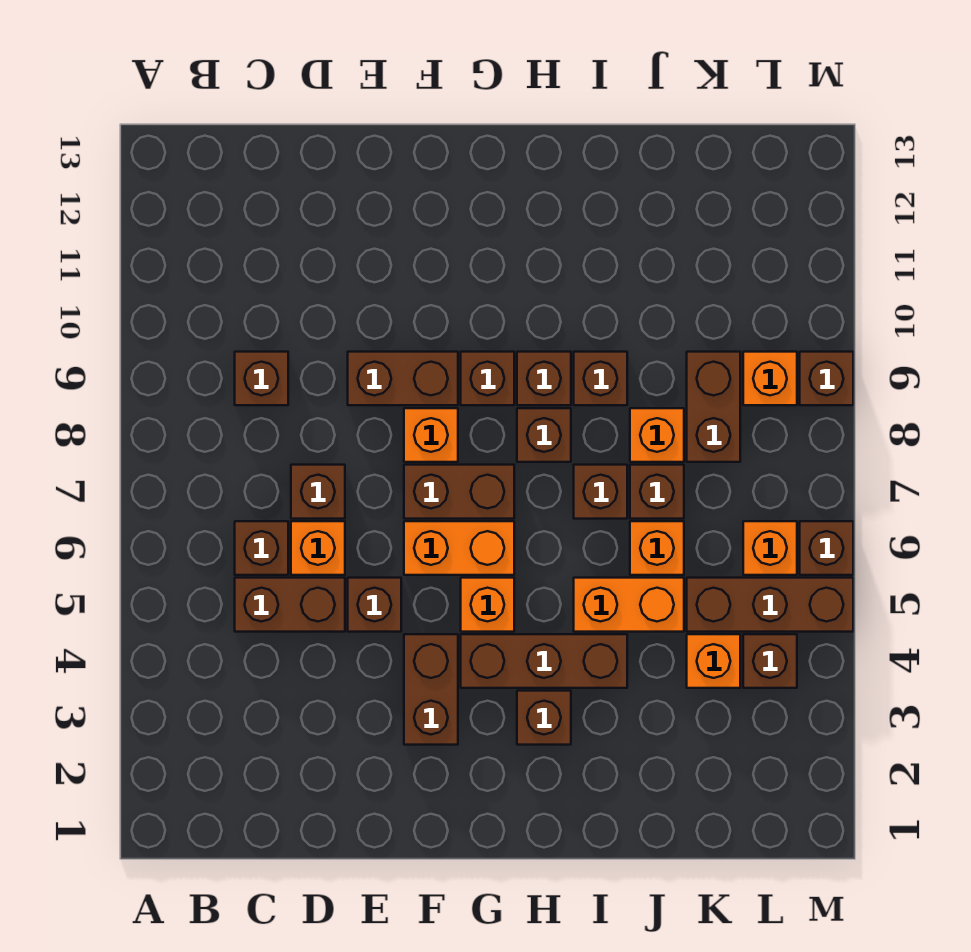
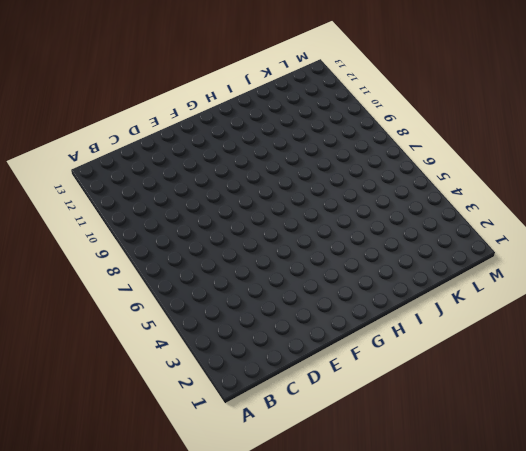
none -> brown 1x2 brick [235,578,345,632]
none -> brown 1x1 brick [235,521,288,575]
none -> brown 1x1 brick [235,352,288,405]
none -> orange 1x1 brick [291,521,345,575]

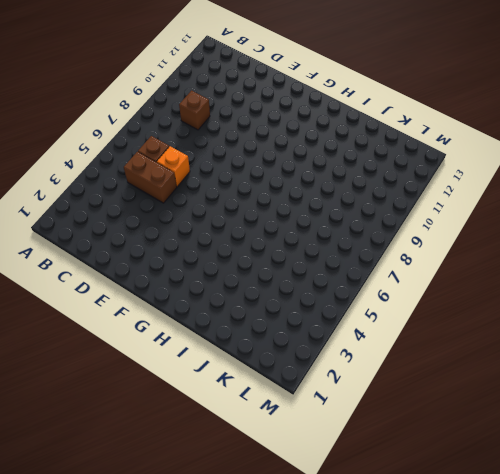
none -> brown 1x1 brick [291,465,345,519]
none -> brown 1x1 brick [348,578,401,632]
none -> brown 1x2 brick [348,352,458,405]
none -> brown 1x2 brick [404,634,458,745]

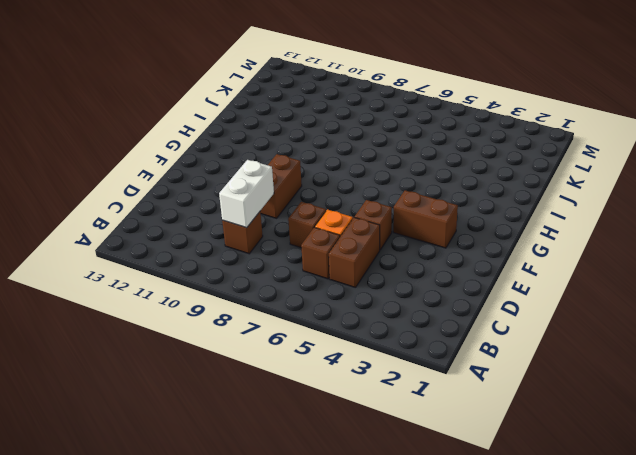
white 1x2 brick [219,160,274,228] -> none
none -> orange 1x2 brick [404,521,514,575]
none -> brown 1x2 brick [404,465,514,519]
none -> orange 1x1 brick [404,408,458,462]
none -> brown 1x3 brick [461,634,627,688]

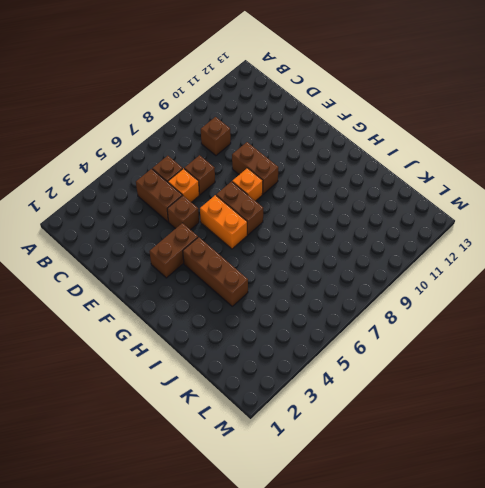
none -> orange 1x1 brick [461,578,514,632]
none -> brown 1x1 brick [461,352,514,405]
none -> brown 1x1 brick [517,691,571,745]
none -> brown 1x1 brick [517,408,571,462]

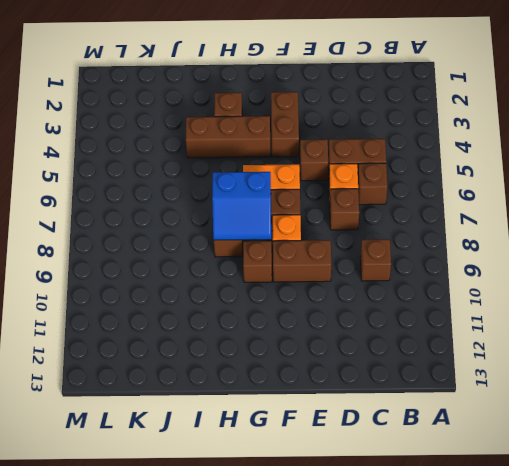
blue 2x2 slope [212,172,271,240] -> none
none -> orange 1x1 brick [461,578,514,632]
none -> brown 1x1 brick [517,352,571,405]
none -> orange 1x2 brick [574,578,684,632]
none -> brown 1x1 brick [574,465,627,519]

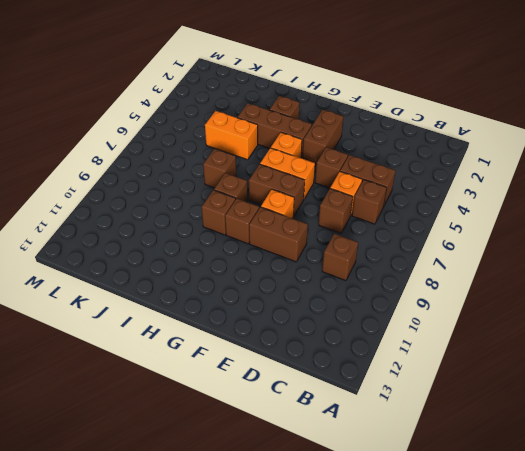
none -> brown 1x1 brick [574,352,627,405]
none -> orange 1x1 brick [630,521,684,575]
none -> brown 1x1 brick [630,465,684,519]
none -> orange 1x1 brick [630,408,684,462]

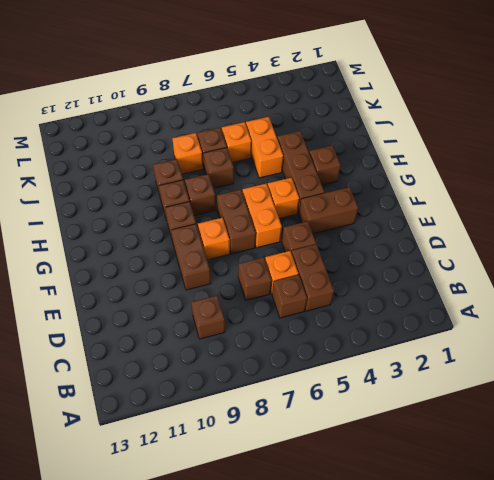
none -> orange 1x1 brick [687,634,740,688]
none -> brown 1x3 brick [687,578,853,632]
none -> brown 1x2 brick [687,352,740,462]
none -> brown 1x1 brick [743,634,797,688]

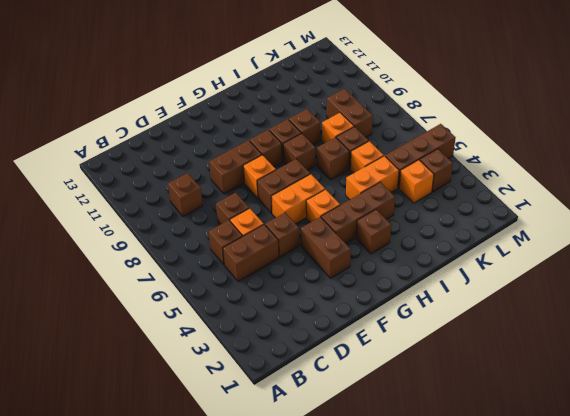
none -> orange 1x1 brick [743,521,797,575]
none -> orange 1x1 brick [743,352,797,405]
none -> brown 1x1 brick [800,521,853,575]
none -> brown 1x1 brick [800,352,853,405]

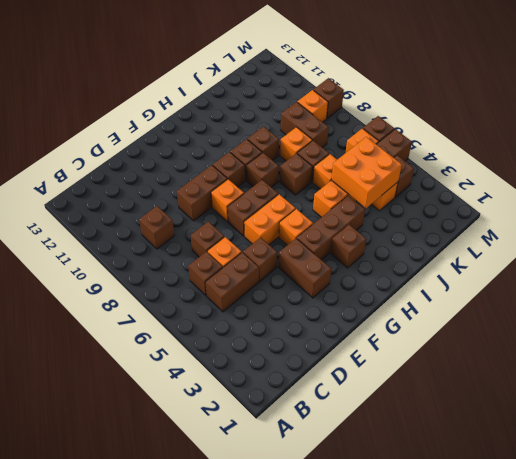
orange 2x2 brick [331,137,402,208] -> none

